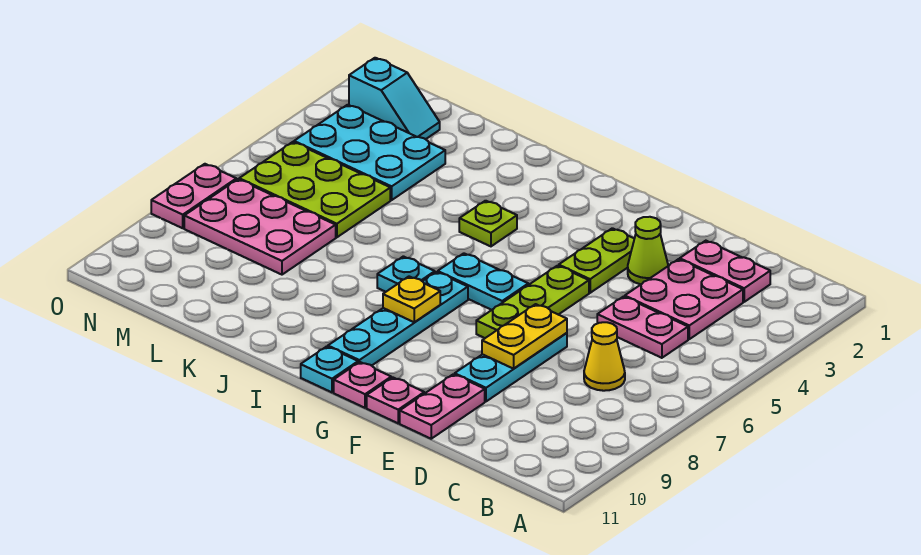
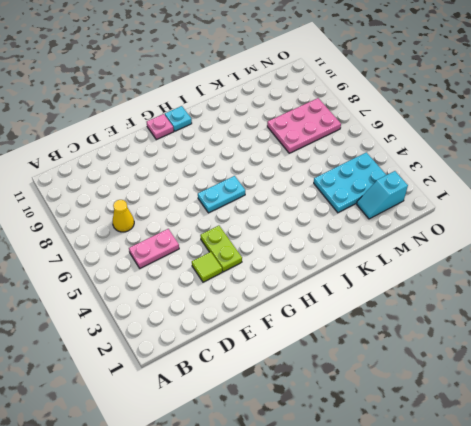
lime 1x1 tile [192,252,222,282] -> lime 1x1 cone [628,217,668,284]
none -> pink 1x2 plate [680,241,770,302]
none -> pink 2x2 plate [625,259,743,339]
none -> cyan 1x3 plate [455,333,567,401]

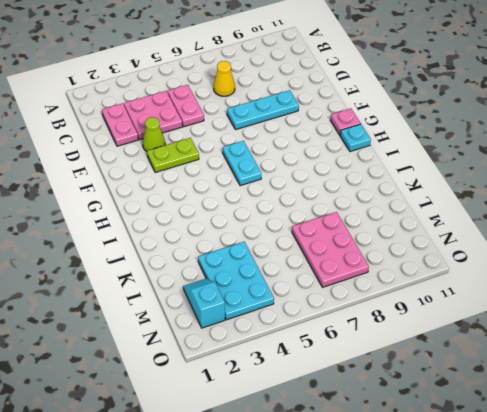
none -> pink 1x2 plate [400,374,485,439]
none -> lime 1x3 plate [476,266,589,338]
none -> pink 1x1 plate [367,378,424,423]

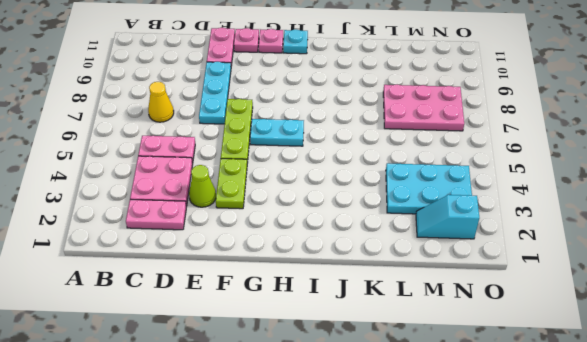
none -> cyan 1x4 plate [328,272,468,366]
none -> lime 1x1 plate [459,201,517,246]
none -> cyan 1x1 plate [377,256,435,292]

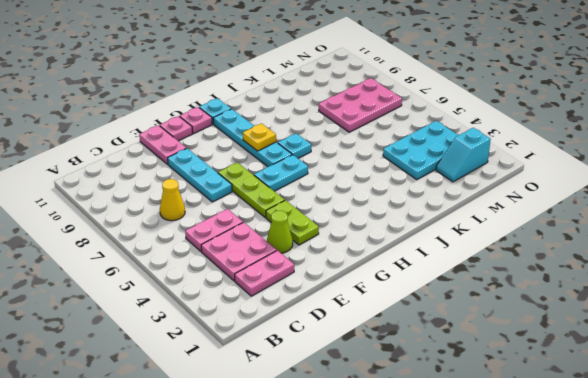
none -> lime 1x1 plate [459,201,517,246]
none -> lime 2x3 plate [239,142,390,237]
none -> pink 1x2 plate [151,164,236,228]

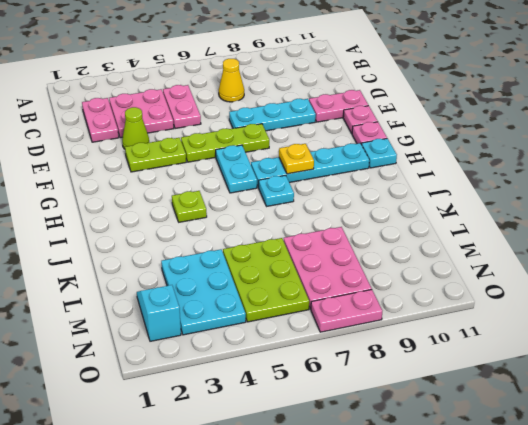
none -> yellow 1x2 plate [482,304,567,369]

